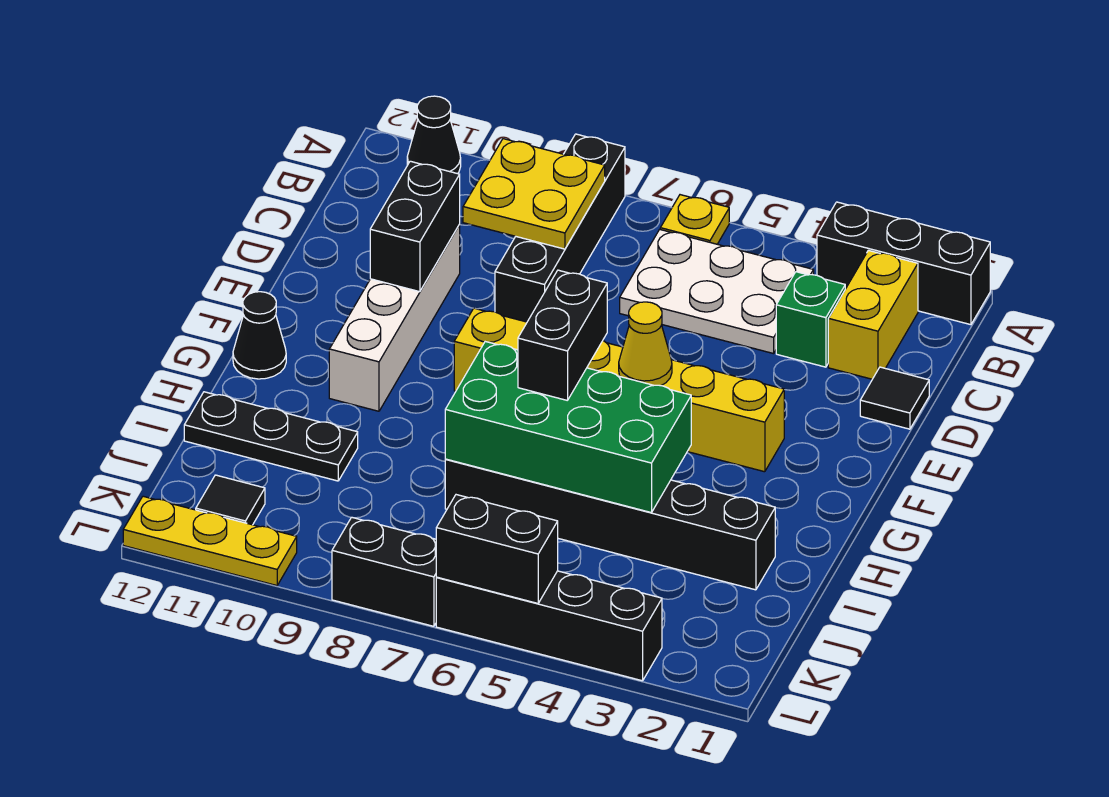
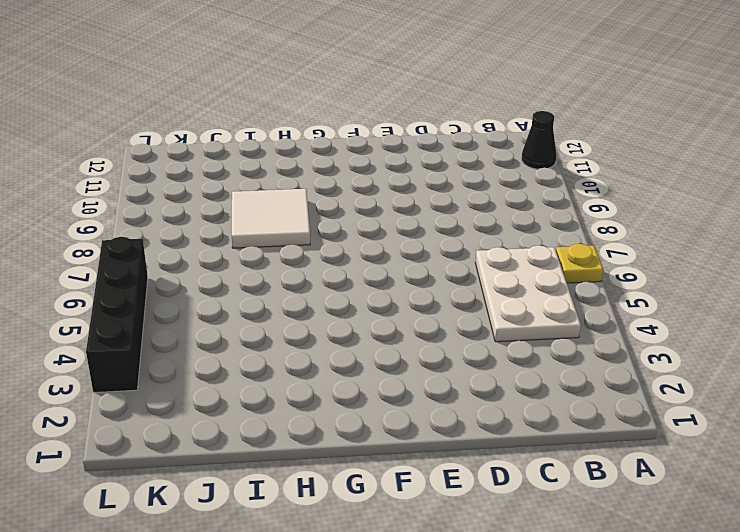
white 2x2 tile [232,189,310,248] -> none
none -> black 1x3 brick [817,202,990,325]
none -> black 1x4 brick [495,134,625,322]
none -> yellow 1x2 brick [828,250,918,379]

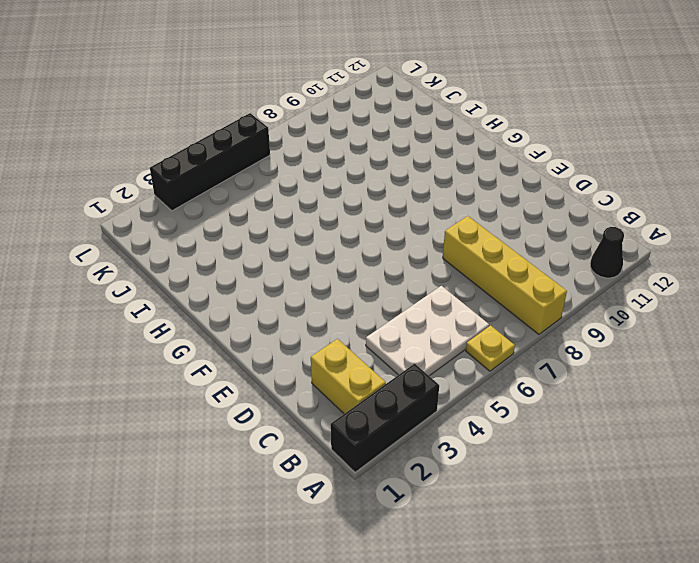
yellow 1x4 brick [443,216,567,334] -> black 1x4 brick [495,134,625,322]
none -> green 1x1 brick [776,272,845,367]
none -> black 1x1 tile [860,367,929,429]
none -> white 1x4 brick [329,225,460,411]

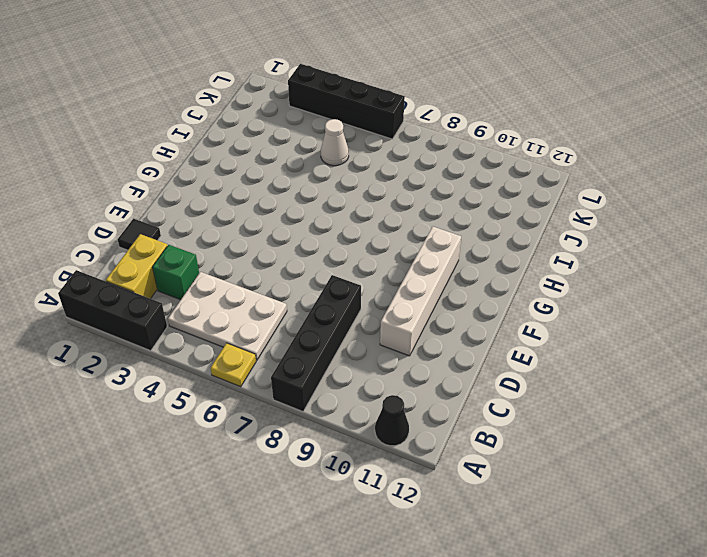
white 1x1 cone [321,119,349,166] -> none
none -> yellow 1x6 brick [454,308,784,472]
none -> black 1x1 cone [233,292,286,379]
none -> black 1x6 brick [445,459,775,590]

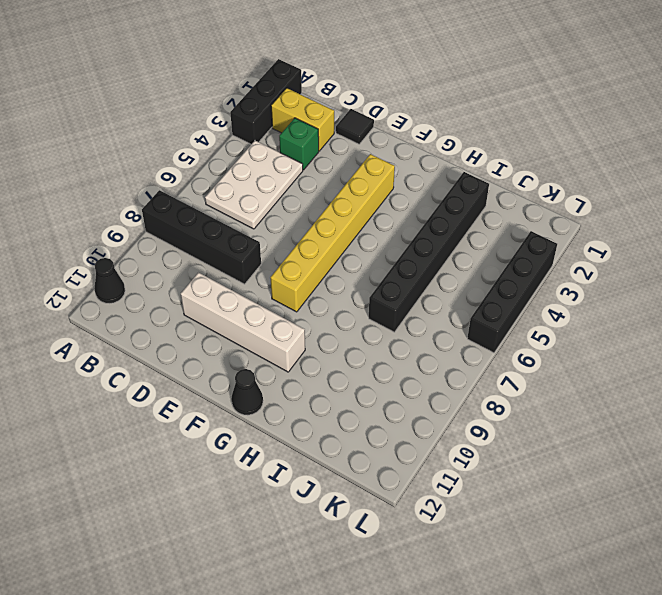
none -> yellow 1x1 plate [660,195,729,244]
none -> black 1x3 plate [184,392,358,481]
none -> black 1x1 tile [196,475,265,525]

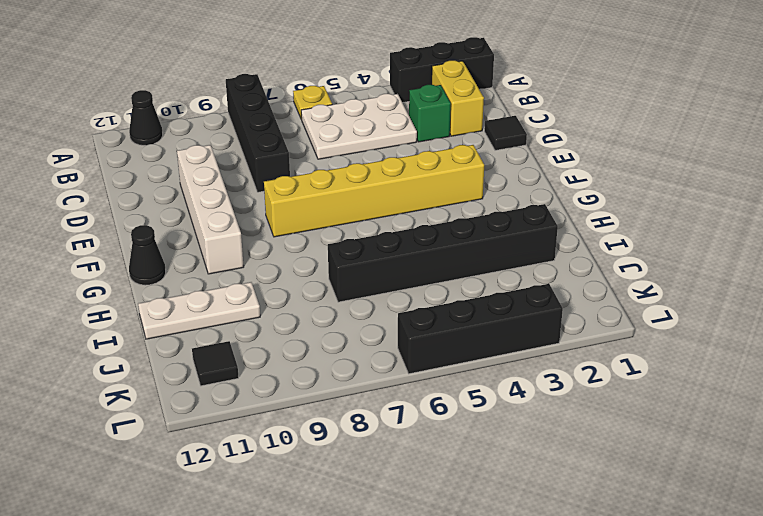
white 1x3 plate [138,282,260,339] -> black 1x3 plate [184,392,358,481]
none -> black 1x2 brick [332,517,437,626]
none -> yellow 1x3 plate [123,496,297,585]
none -> yellow 2x2 plate [463,139,605,249]

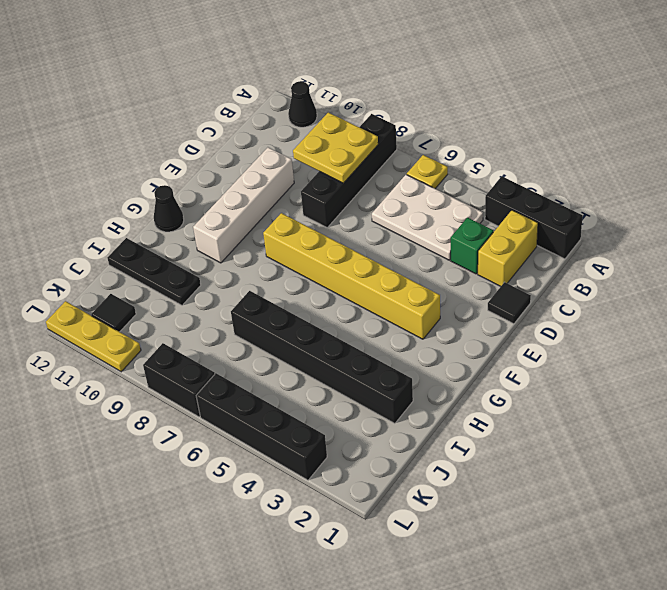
none -> black 1x2 brick [370,161,460,292]
none -> yellow 1x1 cone [619,302,672,386]
none -> green 2x4 brick [445,342,691,513]

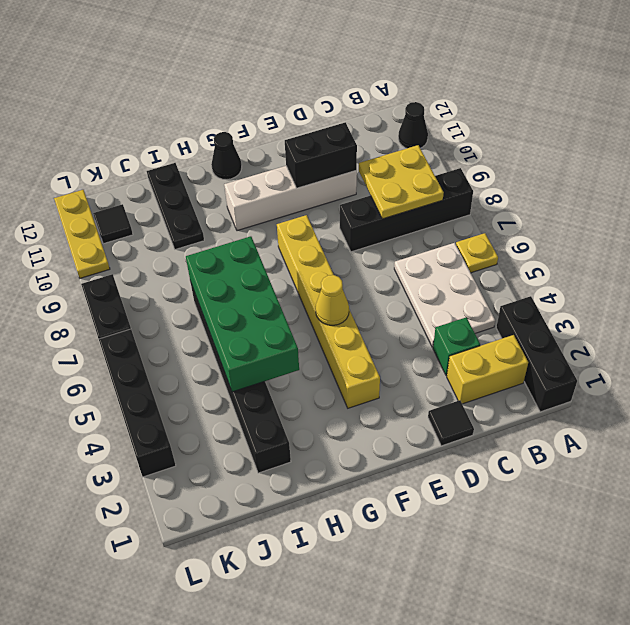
none -> black 1x2 brick [436,495,558,603]
none -> black 1x2 brick [518,270,607,400]

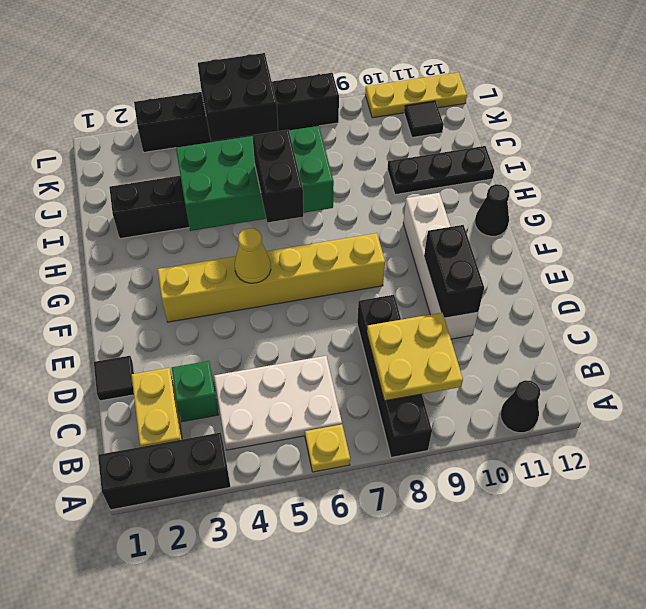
black 2x2 brick [198,53,278,141] -> black 1x2 brick [436,495,558,603]

